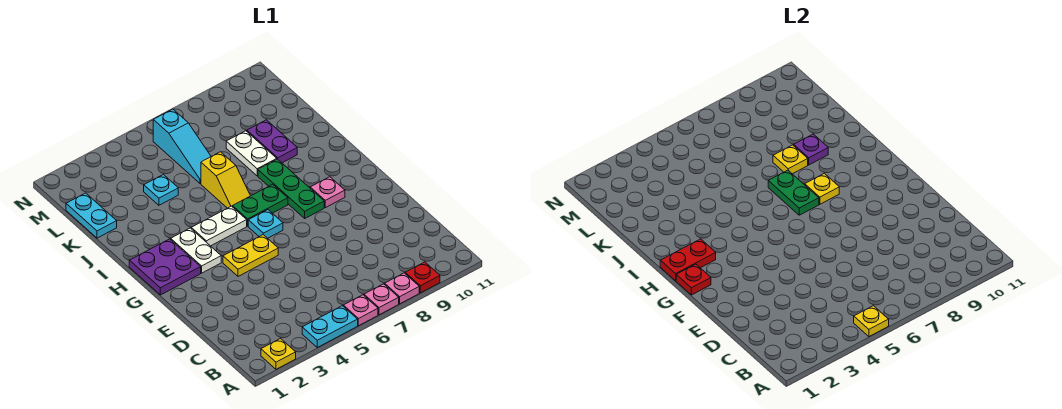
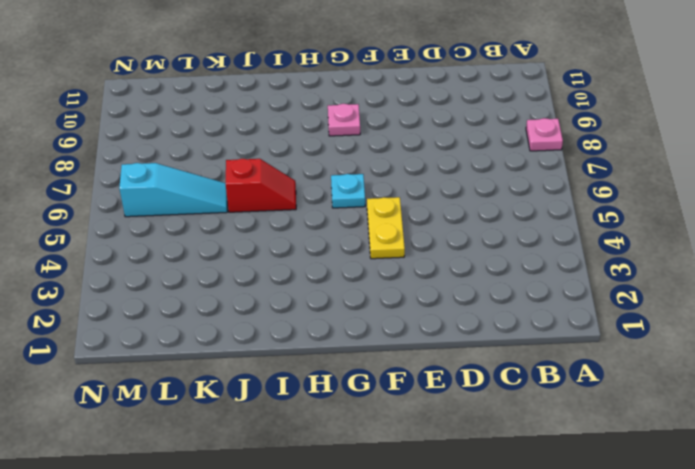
red 1x2 slope [226,159,296,212] -> yellow 1x2 slope [201,152,250,208]
none -> yellow 1x1 plate [261,339,296,369]
none -> cyan 1x2 plate [302,306,358,347]
none -> pink 1x1 plate [343,295,378,326]

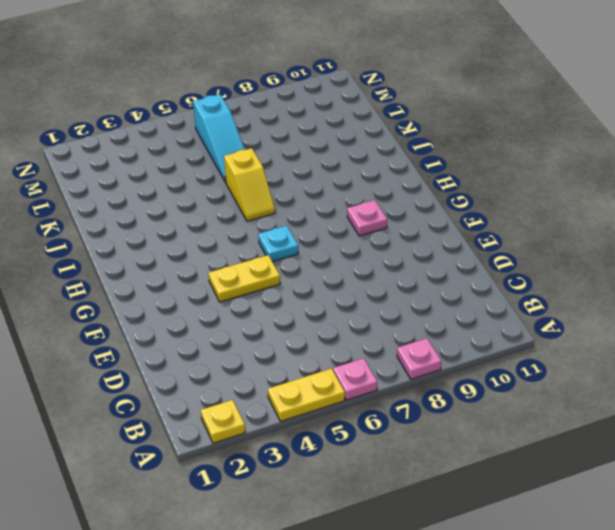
yellow 1x2 plate [268,369,345,421] -> cyan 1x2 plate [302,306,358,347]
none -> pink 1x1 plate [364,284,399,315]
none -> red 1x1 plate [405,262,440,293]
none -> purple 2x2 plate [129,239,201,295]

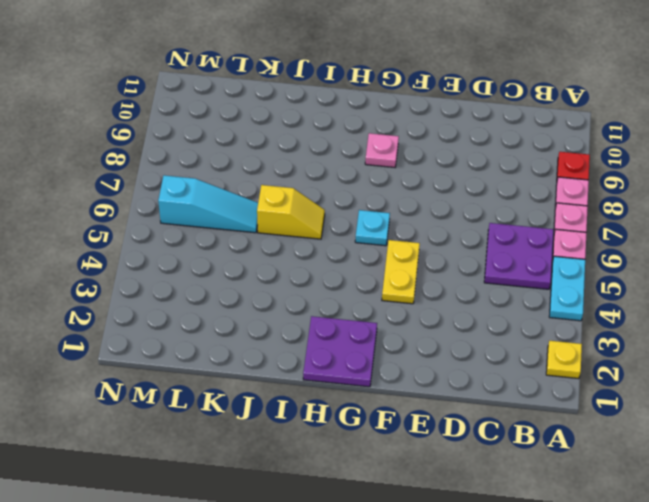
purple 2x2 plate [484,223,554,289] -> none
none -> white 1x2 plate [171,228,221,273]
none -> green 1x3 plate [258,159,324,218]
none -> white 1x2 plate [191,206,247,246]

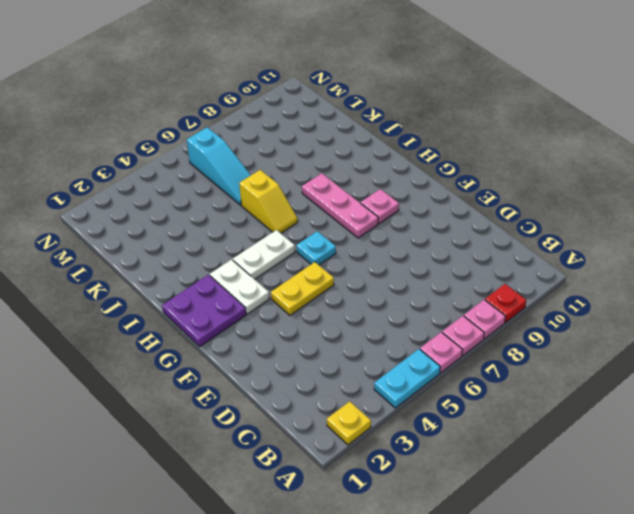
pink 1x3 plate [302,173,378,238] -> green 1x3 plate [258,159,324,218]
none -> green 1x2 plate [233,184,288,226]
none -> white 1x2 plate [226,131,277,176]
none -> purple 1x2 plate [247,120,297,163]

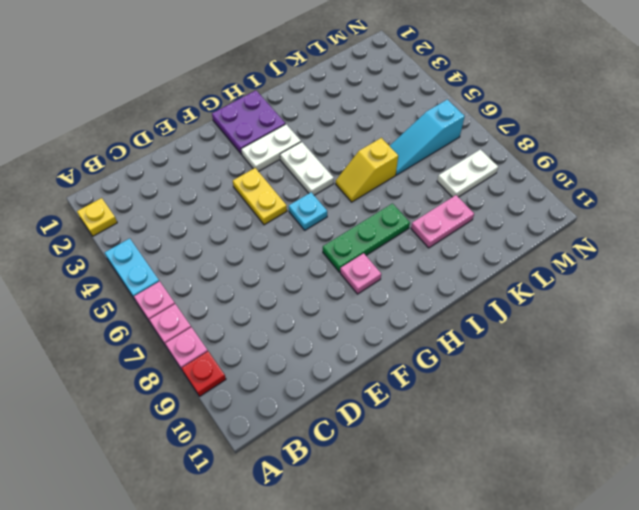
pink 1x2 plate [411,195,474,248] -> purple 1x2 plate [247,120,297,163]
white 1x2 plate [437,149,498,197] -> white 1x2 plate moved to [226,131,277,176]
none -> green 1x2 plate [233,184,288,226]
none -> cyan 1x2 plate [66,193,117,238]
none -> cyan 1x1 plate [144,174,178,205]

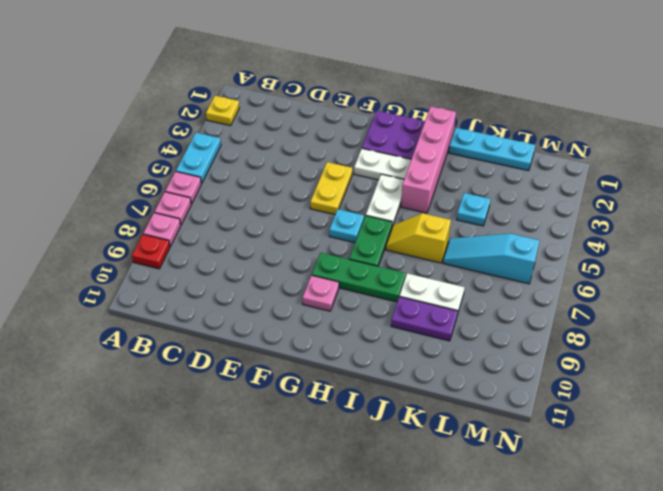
pink 1x4 brick [401,107,456,213] -> none
cyan 1x3 plate [449,128,535,171] -> cyan 1x2 plate [66,193,117,238]
none -> yellow 1x1 plate [854,306,889,337]
none -> red 1x1 plate [676,264,711,295]
none -> red 1x2 plate [660,239,716,281]

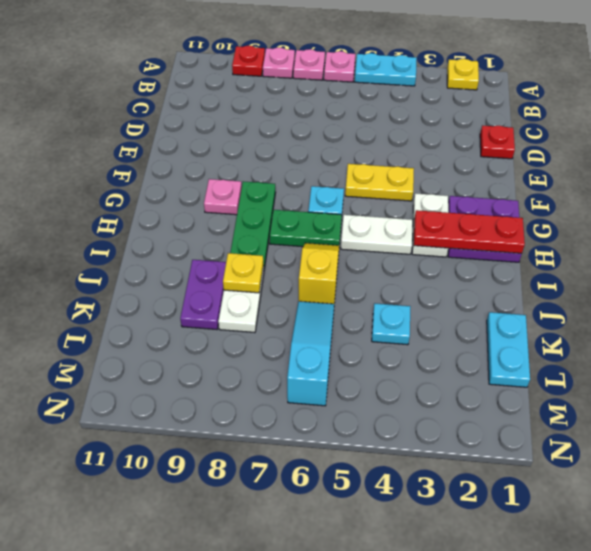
red 1x1 plate [480,126,515,159] -> red 1x1 plate moved to [676,264,711,295]
red 1x3 plate [414,210,525,254] -> red 1x2 plate [660,239,716,281]
none -> yellow 1x1 plate [854,306,889,337]
none -> green 1x2 plate [768,170,819,215]
none -> yellow 1x1 plate [805,173,839,204]

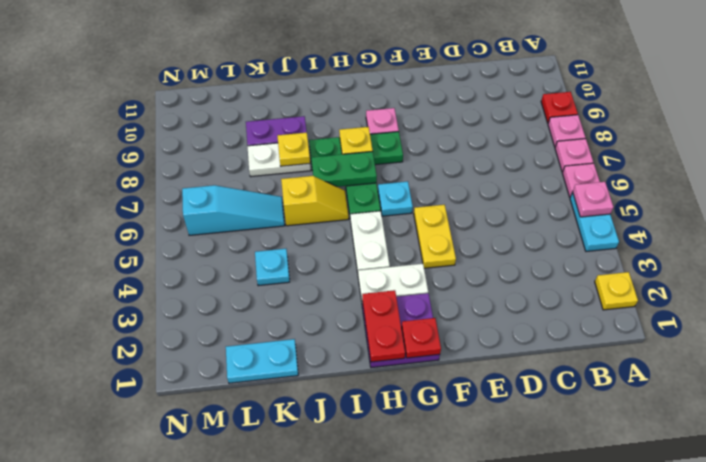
pink 1x1 plate [573,182,613,217] -> yellow 1x1 plate [854,306,889,337]
none -> purple 1x1 plate [794,134,828,165]

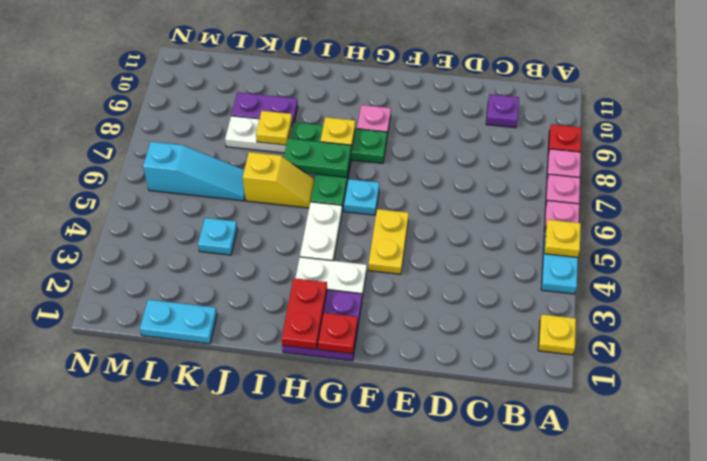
purple 1x1 plate [486,94,519,128] -> purple 1x1 plate moved to [794,134,828,165]

